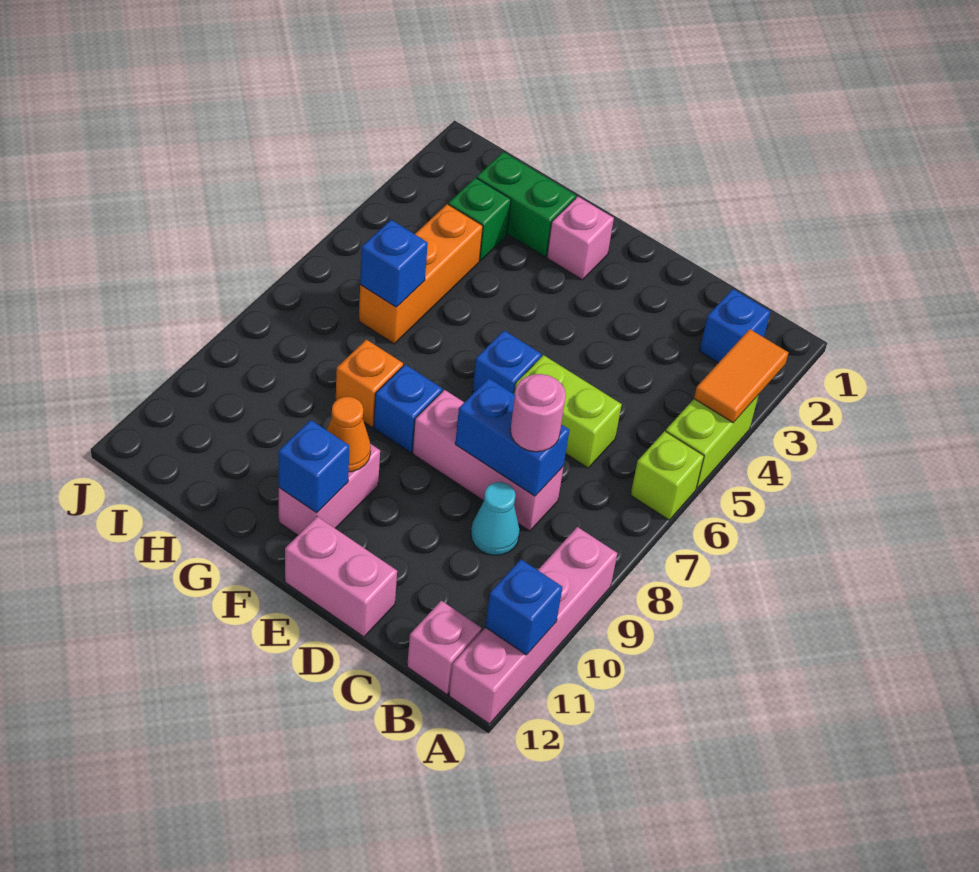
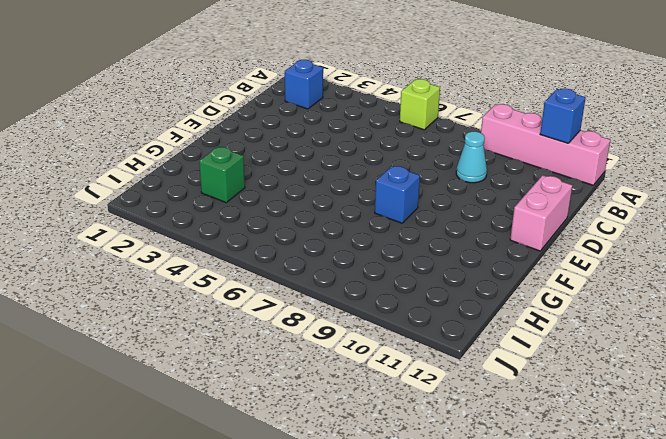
none -> lime 1x2 brick [666,395,759,489]
none -> pink 1x1 brick [407,601,482,694]
none -> lime 1x2 brick [514,355,622,468]

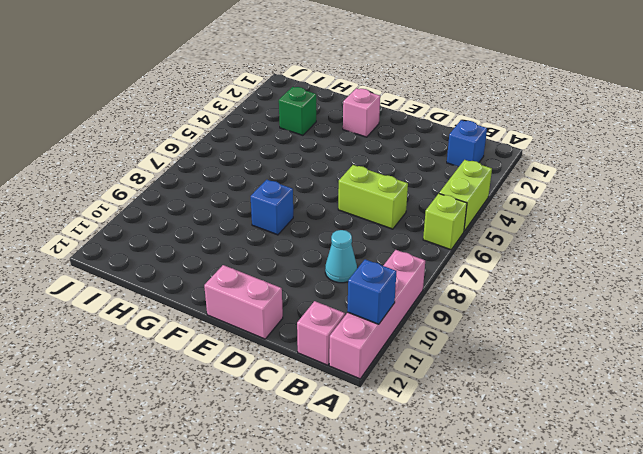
none -> pink 1x3 brick [413,390,564,531]
none -> blue 1x1 brick [472,331,541,394]
none -> pink 1x2 brick [279,444,380,535]

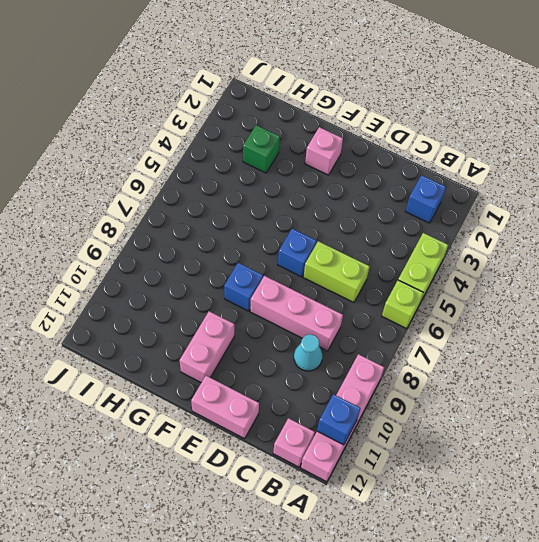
none -> green 1x2 brick [477,152,576,257]
none -> orange 1x1 brick [336,340,403,427]
none -> orange 1x3 brick [359,204,483,344]

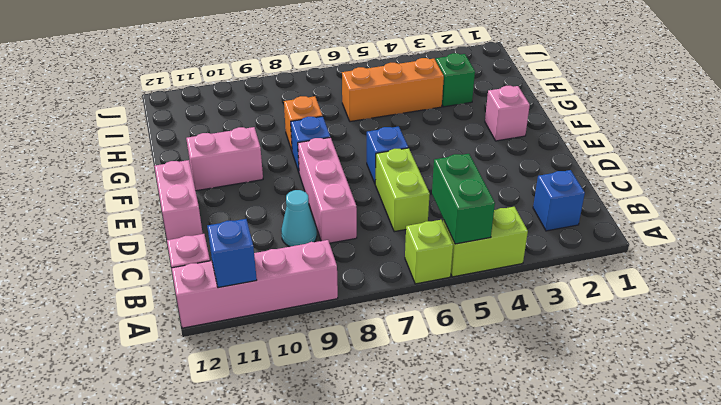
green 1x2 brick [432,154,495,244] -> green 1x2 brick moved to [477,152,576,257]
none -> orange 1x2 tile [694,329,789,423]
none -> blue 1x2 brick [455,378,569,496]
none -> orange 1x1 cone [327,397,371,472]

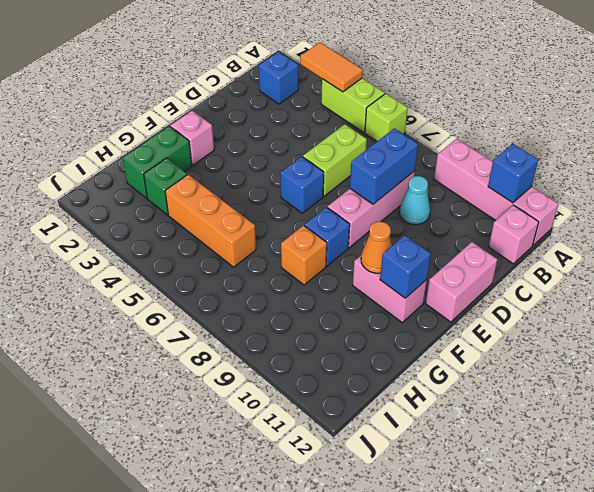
none -> blue 1x1 brick [360,220,428,307]
none -> pink 1x1 round brick [510,374,566,452]

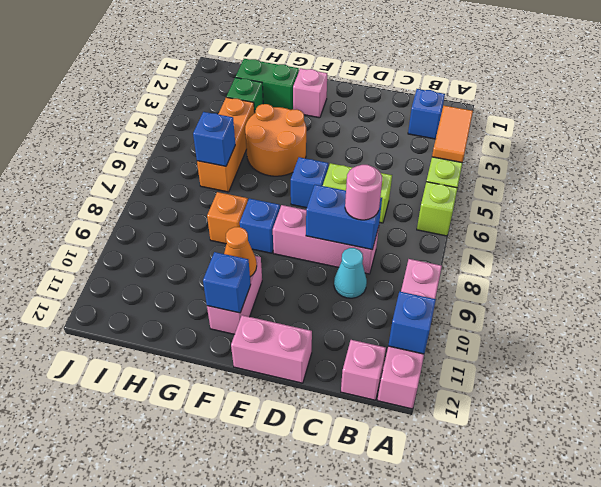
orange 2x2 round brick [245,104,306,176] -> none

